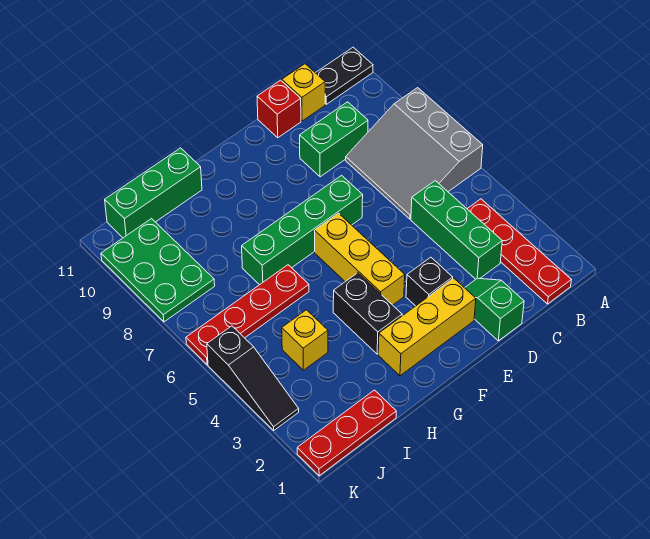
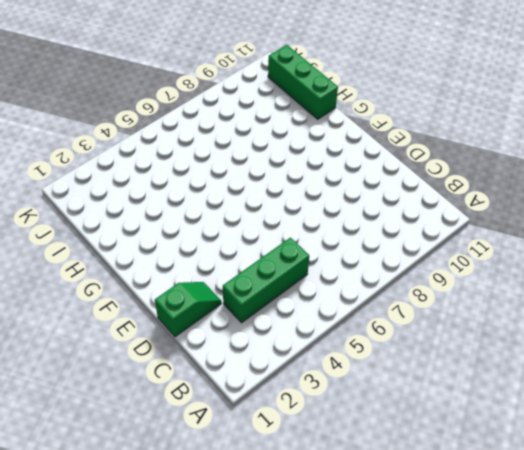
none -> grey 3x3 slope [346,88,483,219]
none -> black 1x2 plate [316,47,373,104]
none -> red 1x4 plate [467,199,571,304]

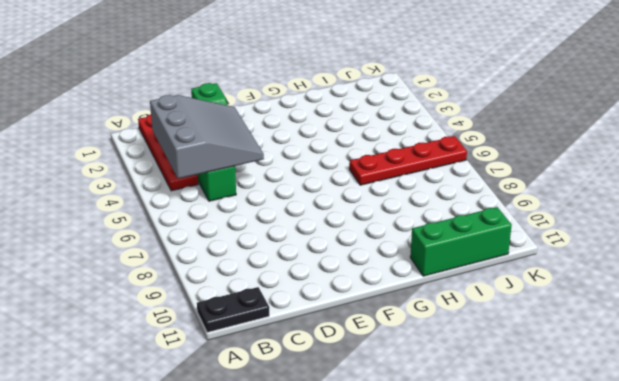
grey 3x3 slope [150,95,264,179] -> grey 3x3 slope moved to [346,88,483,219]
none -> green 1x2 brick [300,102,368,177]
none -> yellow 1x1 brick [282,64,325,121]
none -> red 1x1 brick [257,80,301,138]

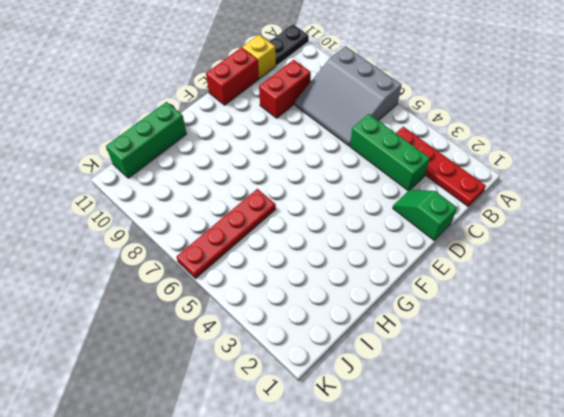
red 1x2 brick [259,60,311,118] -> green 1x2 brick [300,102,368,177]
red 1x2 brick [206,48,259,105] -> red 1x1 brick [257,80,301,138]
none -> yellow 1x3 brick [378,278,476,376]
none -> black 1x1 brick [406,257,453,306]
none -> green 1x4 brick [242,175,363,285]

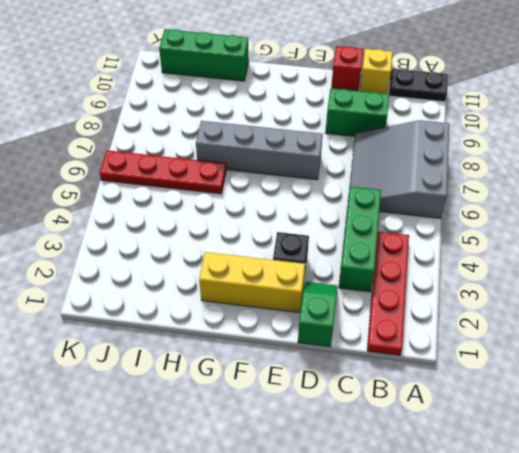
grey 1x4 brick [196,121,323,180] -> green 1x4 brick [242,175,363,285]
none -> yellow 1x3 brick [315,213,405,305]
none -> black 1x2 brick [333,273,402,354]
none -> red 1x3 plate [297,390,396,476]

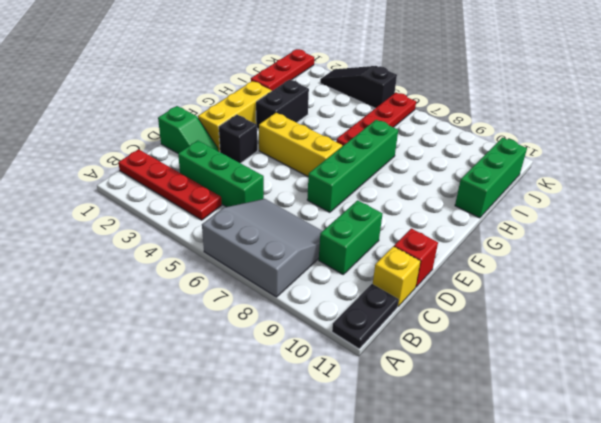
black 1x2 brick [256,80,309,129] -> black 1x2 brick turned to [333,273,402,354]
none -> yellow 1x1 brick [282,310,328,370]
none -> green 2x3 plate [101,219,215,322]

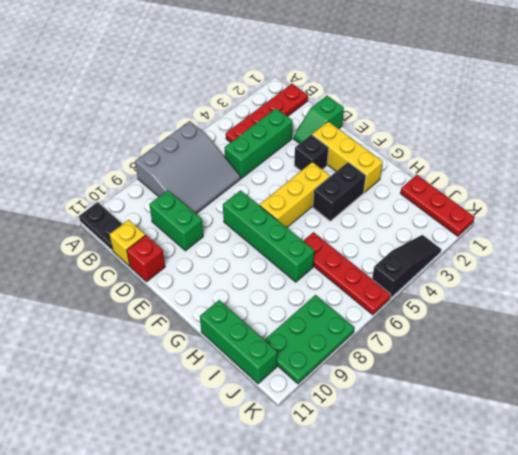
none -> yellow 1x1 brick [282,310,328,370]

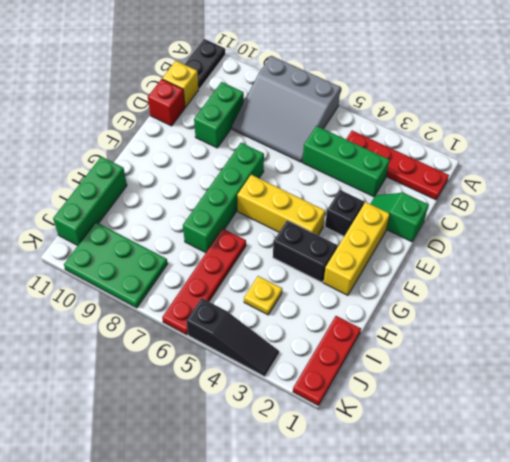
yellow 1x1 plate [244,276,282,315] -> yellow 1x1 brick [282,310,328,370]

